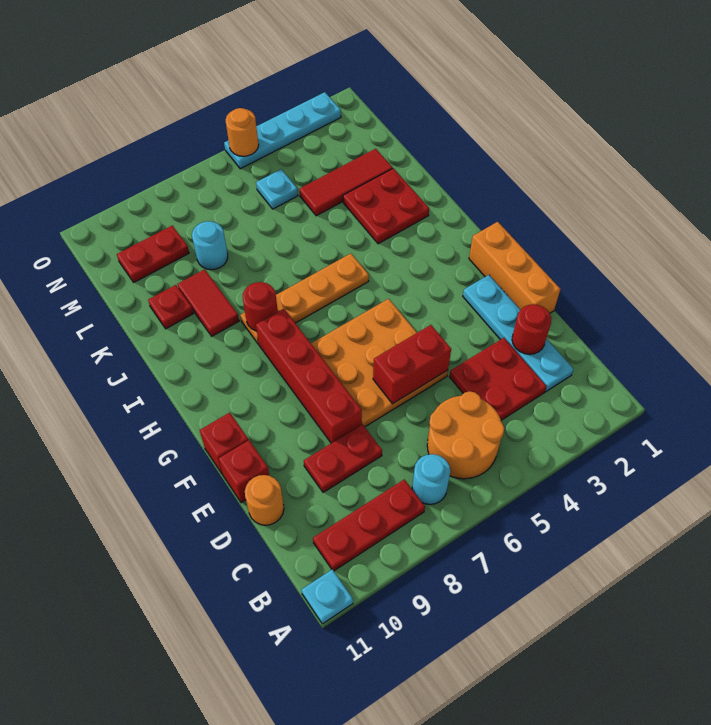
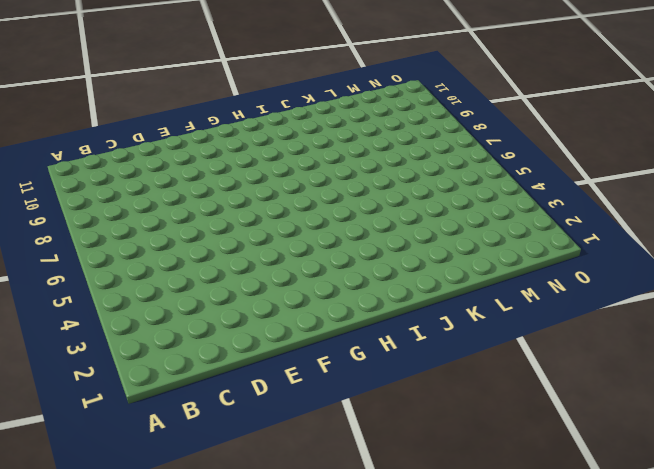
none -> cyan 1x1 plate [302,569,353,624]
none -> orange 2x2 round brick [427,391,504,479]
none -> cyan 1x1 round brick [412,454,450,504]

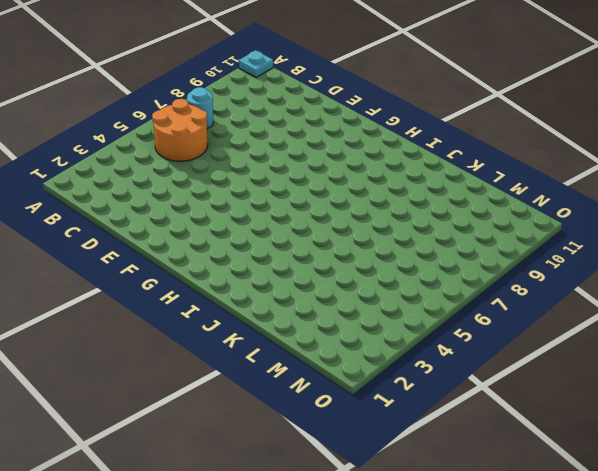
none -> red 1x3 plate [313,479,425,571]
none -> cyan 1x4 plate [463,275,573,391]
none -> red 2x2 plate [449,338,547,420]

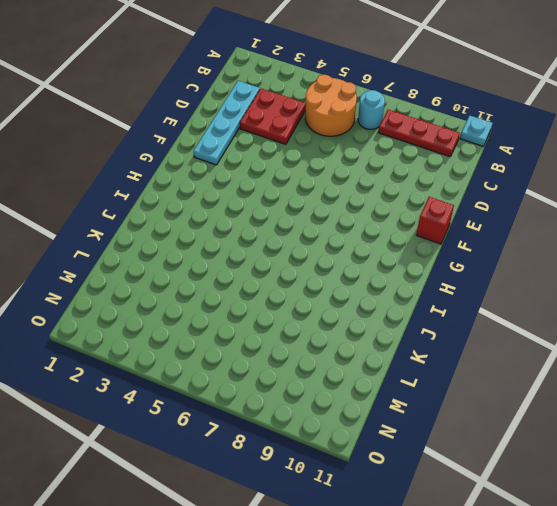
none -> red 1x2 plate [304,424,382,492]
none -> orange 1x1 round brick [245,475,284,525]
none -> orange 1x3 brick [469,222,560,313]

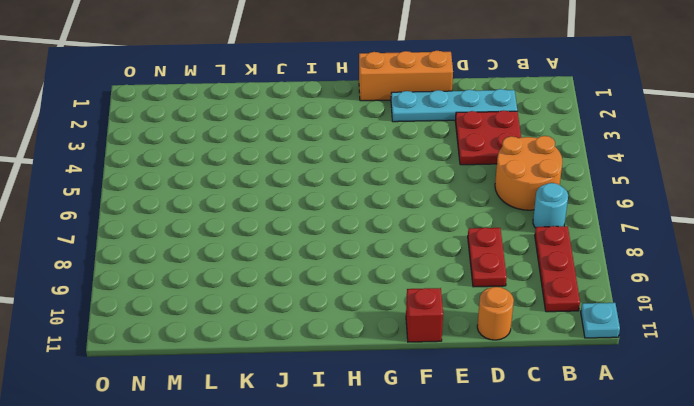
none -> orange 3x3 plate [311,299,448,427]
none -> red 1x4 brick [256,309,362,443]
none -> red 1x1 brick [218,440,269,503]

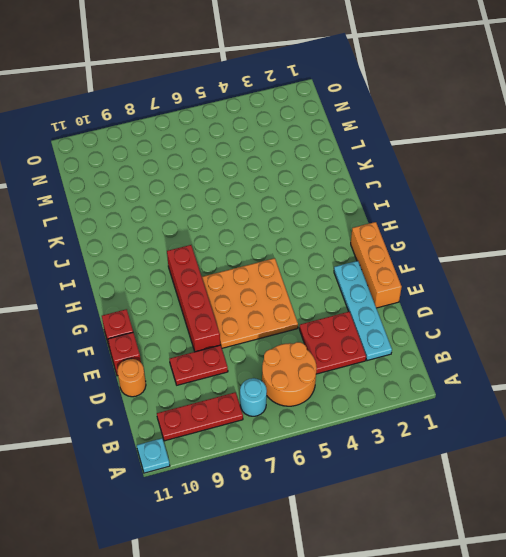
none -> orange 1x4 plate [240,253,369,344]
none -> red 2x2 plate [343,168,429,244]
none -> red 1x2 tile [178,269,239,336]

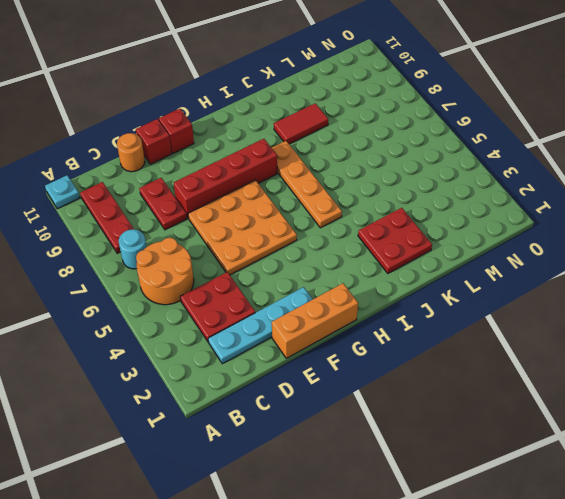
none -> red 1x1 plate [148,285,193,329]
none -> red 1x3 tile [299,149,393,216]
none -> cyan 1x1 round brick [192,221,228,270]

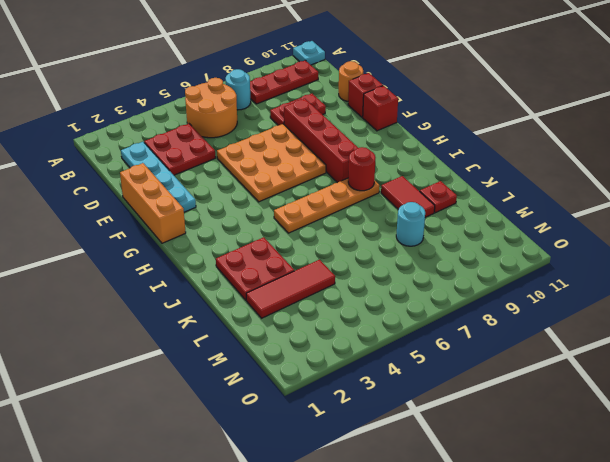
none -> cyan 1x1 plate [256,169,298,209]
none -> red 1x2 plate [117,226,189,282]
none -> cyan 1x4 plate [224,92,341,169]

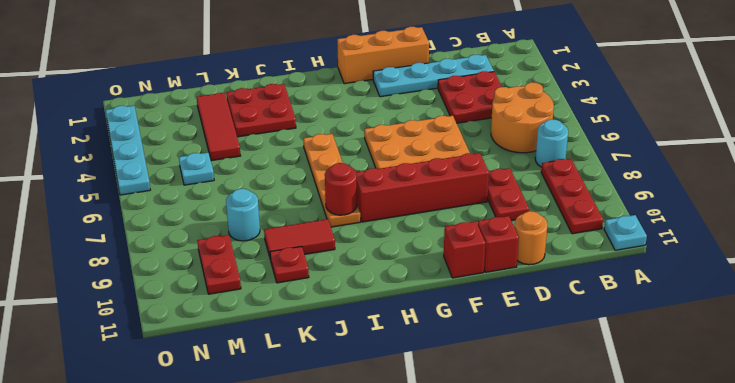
none -> red 1x1 round brick [512,304,551,354]
none -> red 1x2 brick [373,325,451,404]
none -> orange 1x1 round brick [226,108,259,156]

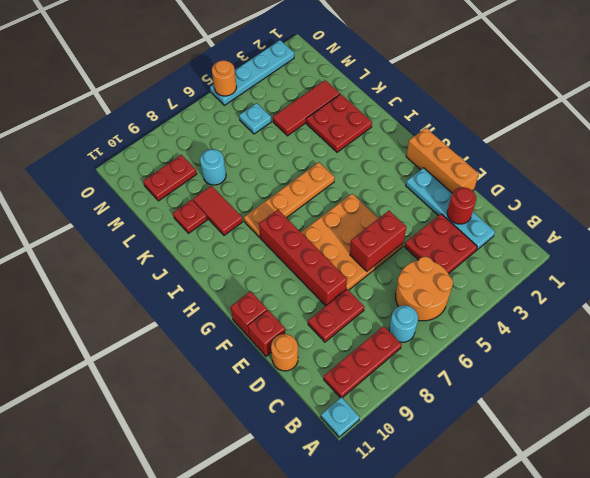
none -> red 1x1 round brick [243,282,278,331]

